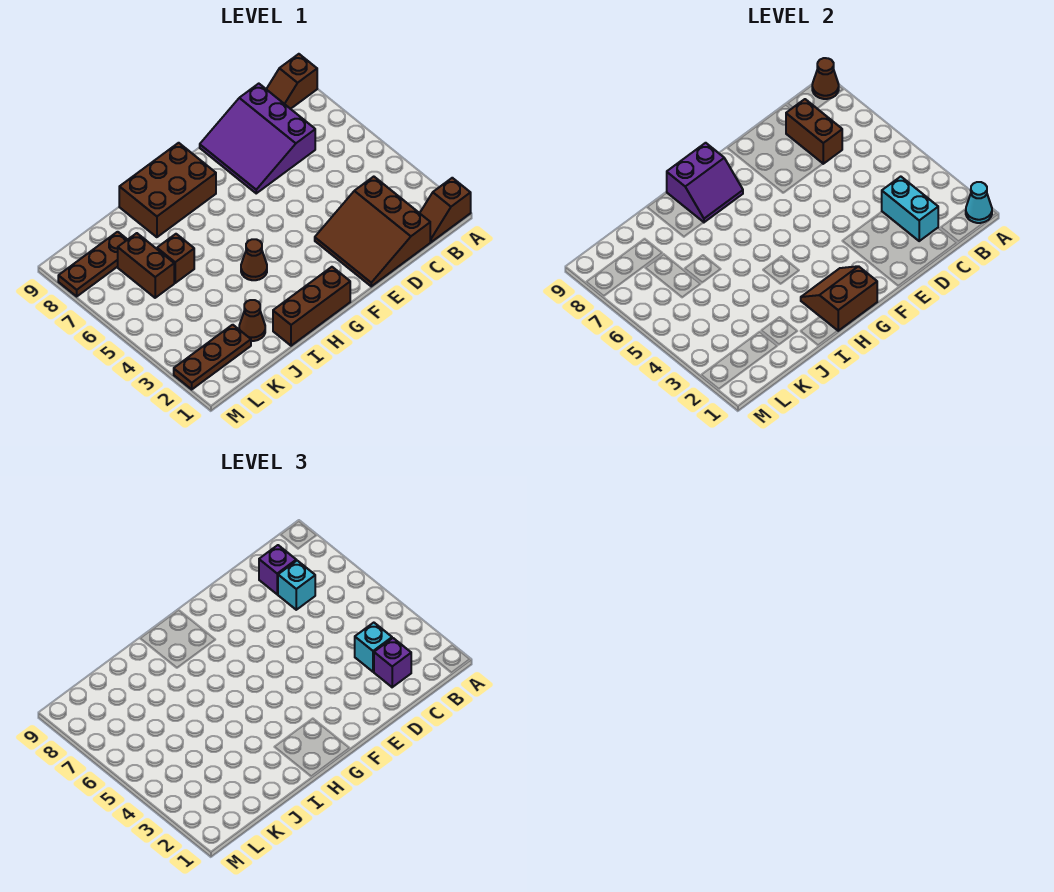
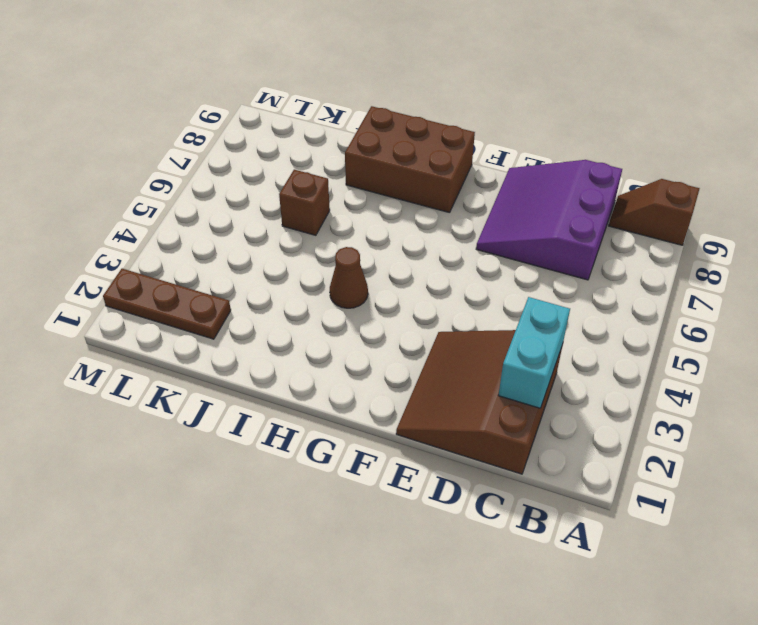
none -> brown 1x2 slope [420,178,471,242]
none -> brown 1x3 brick [273,267,350,346]
none -> brown 1x1 cone [239,300,265,341]

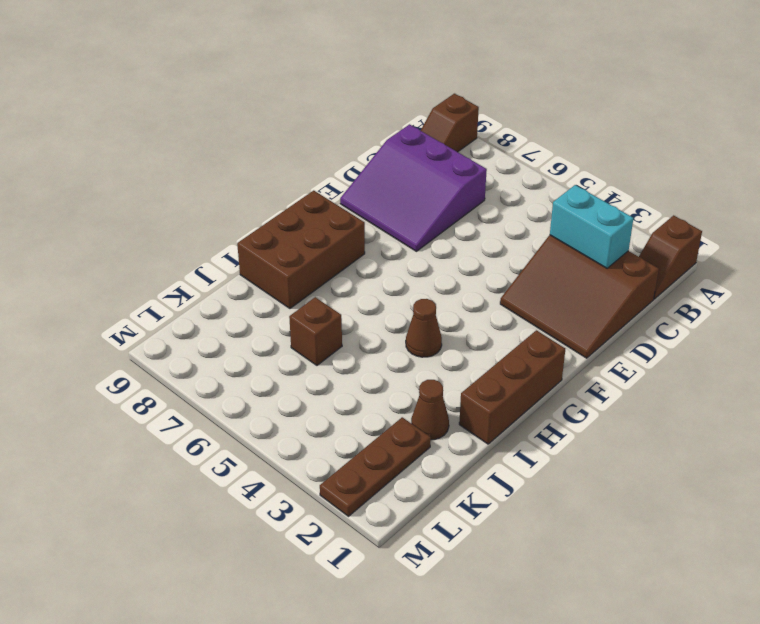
none -> brown 1x2 brick [118,233,174,298]
none -> brown 1x3 plate [58,232,128,296]
none -> cyan 1x1 cone [966,182,992,223]

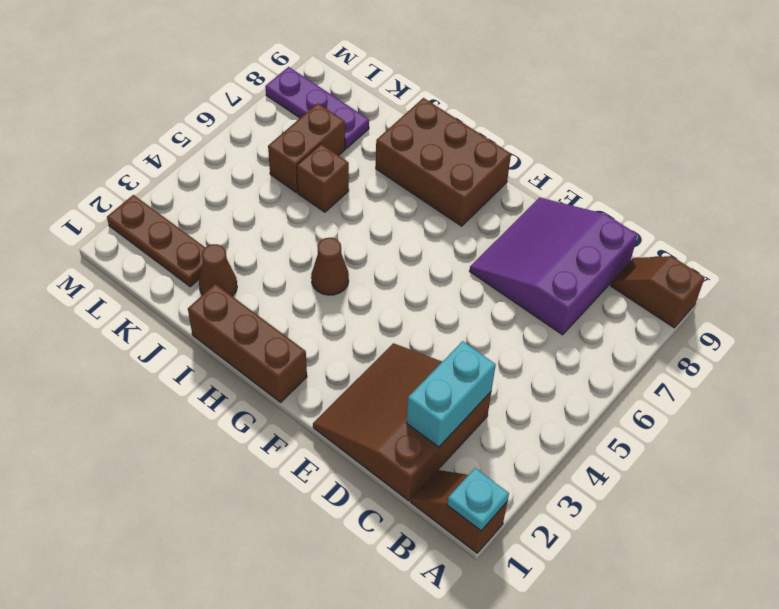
cyan 1x1 plate [447,468,509,531] -> cyan 1x1 cone [966,182,992,223]
purple 1x3 plate [265,67,369,149] -> brown 1x3 plate [58,232,128,296]
none -> brown 1x1 cone [812,58,839,99]
none -> brown 1x2 brick [786,99,842,164]
none -> brown 2x2 slope [801,266,877,331]

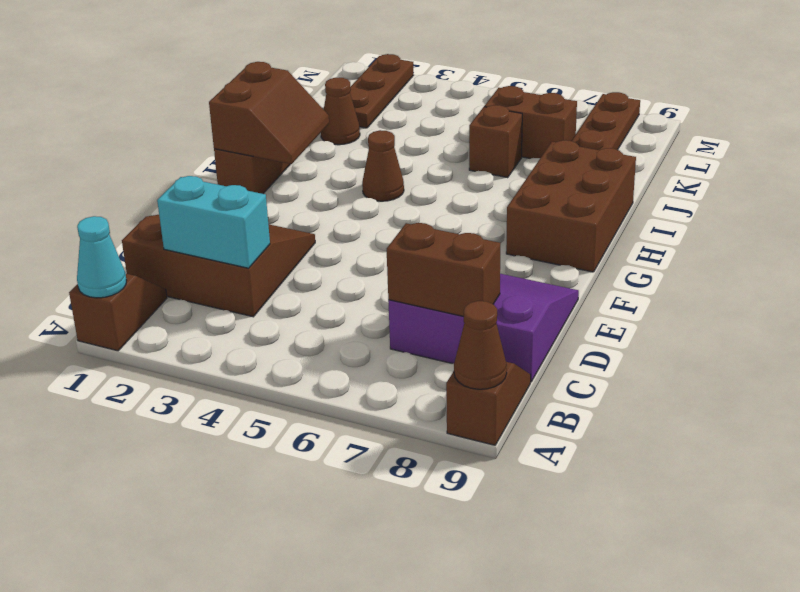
none -> purple 2x2 slope [667,143,743,222]
none -> purple 1x1 brick [374,638,411,687]
none -> cyan 1x1 brick [355,623,392,672]

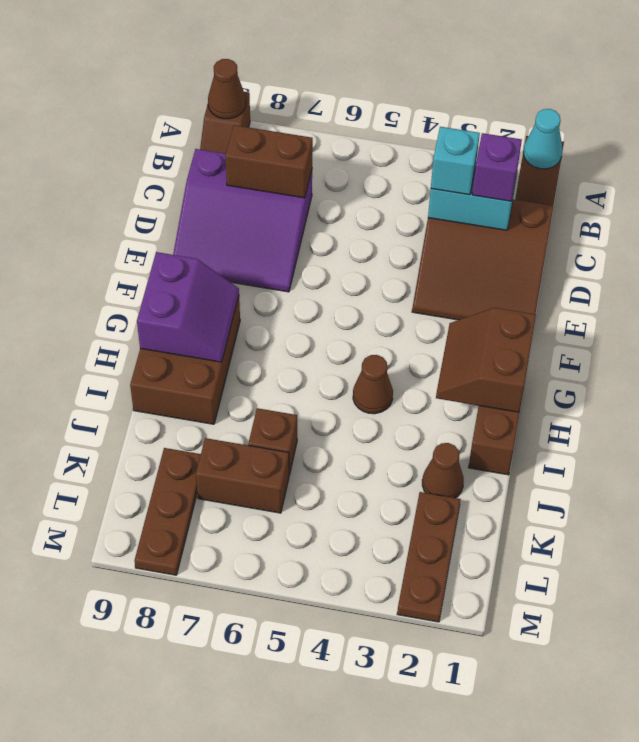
none -> cyan 1x1 brick [278,561,315,610]
none -> purple 1x1 brick [259,545,296,594]

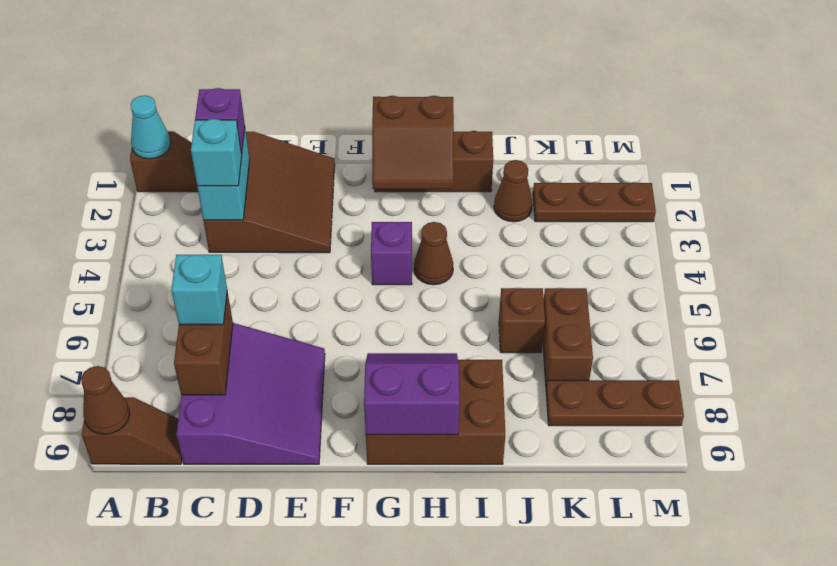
purple 1x1 brick [371,222,412,285] -> purple 1x1 brick moved to [259,545,296,594]

